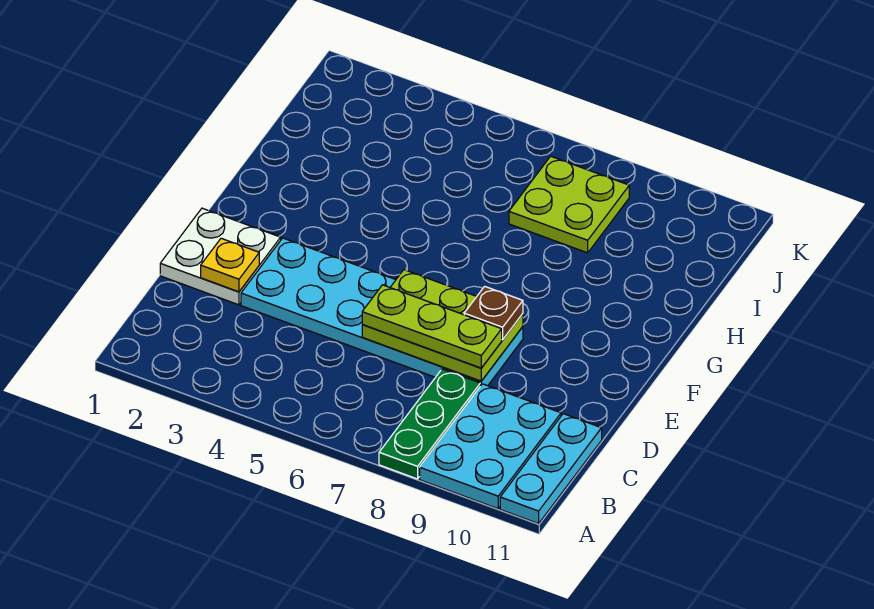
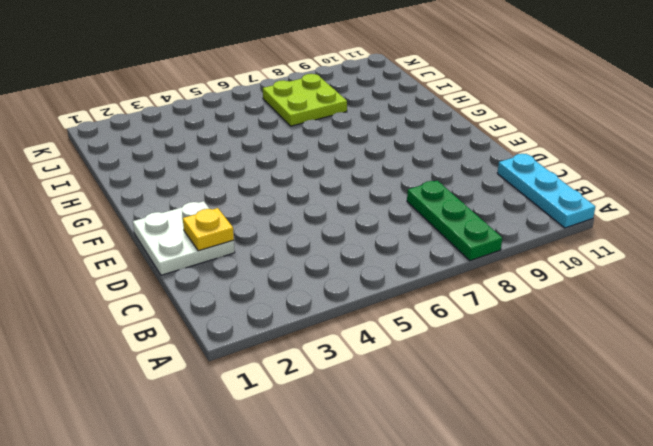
none -> cyan 2x3 plate [420,384,561,509]
none -> cyan 2x6 plate [241,238,523,386]

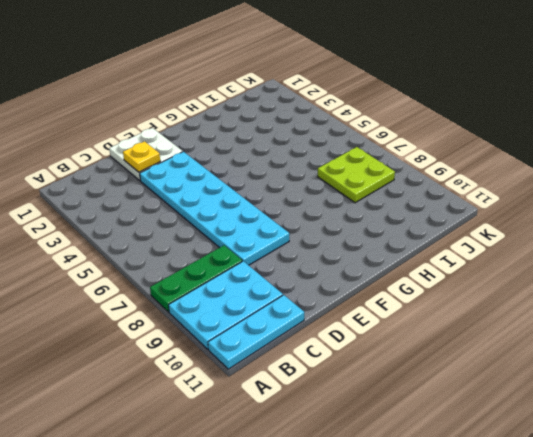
none -> lime 2x3 plate [362,270,523,381]
none -> lime 1x3 plate [362,285,502,368]

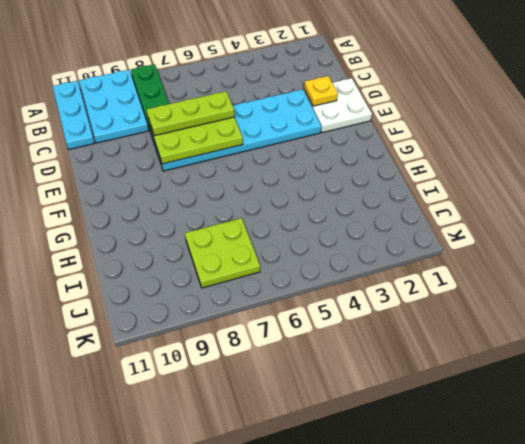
none -> brown 1x1 plate [464,286,523,340]

